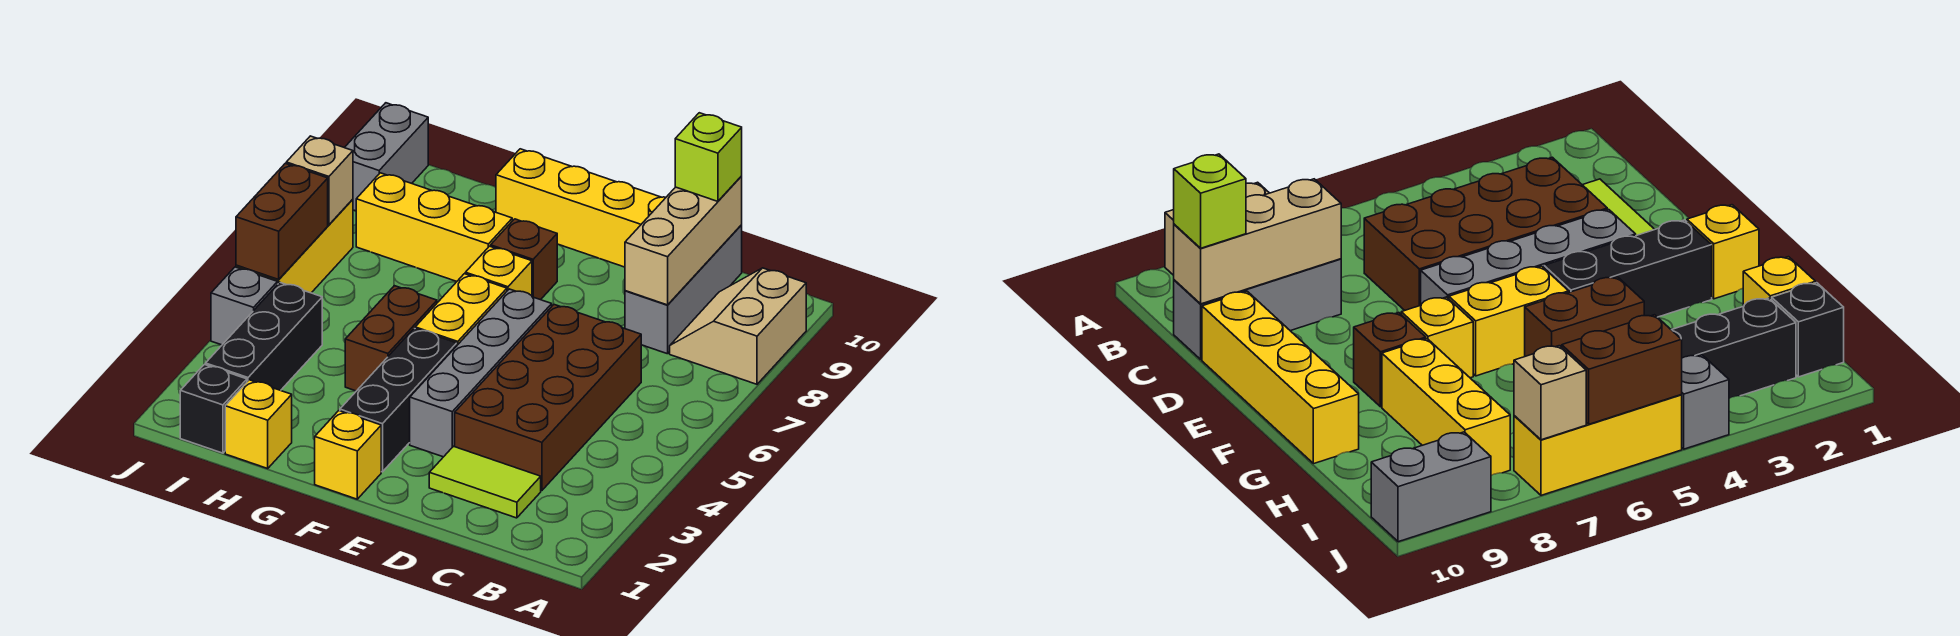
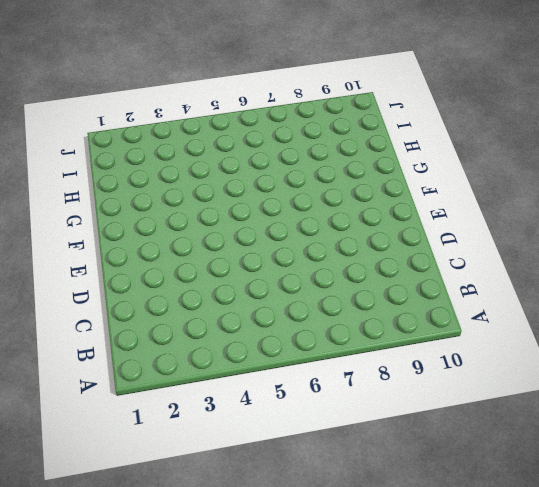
none -> tan 2x2 slope [670,268,806,384]
none -> lime 1x2 tile [429,446,541,518]
none -> brown 2x4 brick [455,305,641,491]

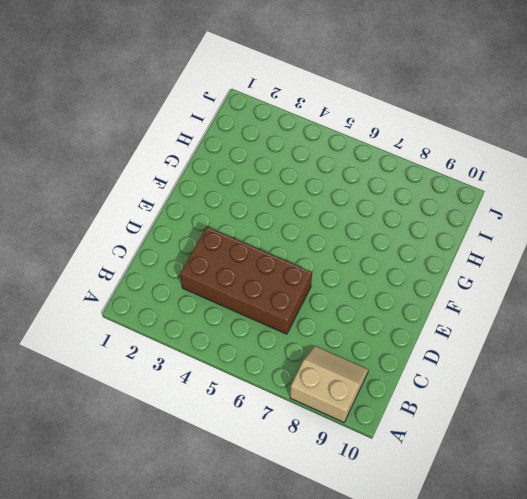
none -> lime 1x2 tile [429,446,541,518]
none -> grey 1x3 brick [625,225,742,354]
none -> yellow 1x4 brick [496,149,666,267]

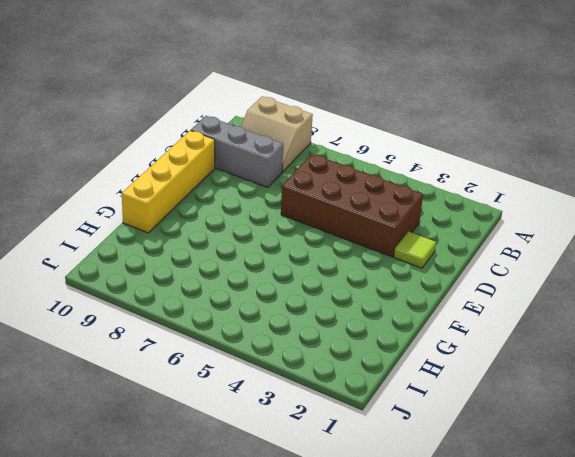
lime 1x1 tile [394,232,436,268] -> lime 1x2 tile [429,446,541,518]
none -> grey 1x4 brick [410,289,552,457]
none -> yellow 1x1 brick [315,411,381,499]
none -> black 1x3 brick [340,328,457,472]

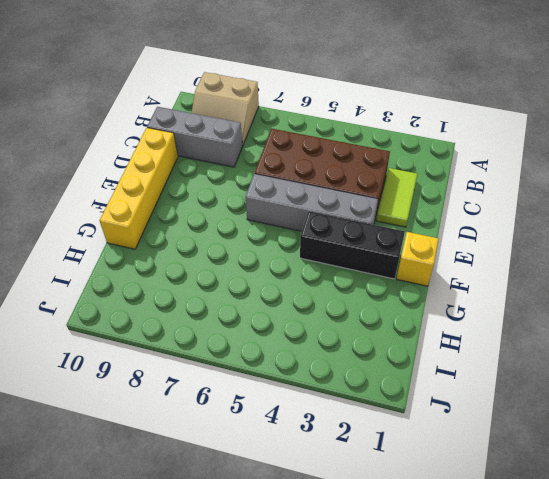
none -> yellow 1x2 brick [415,274,507,345]
none -> yellow 1x1 brick [465,246,532,296]
none -> brown 1x1 brick [491,219,557,300]

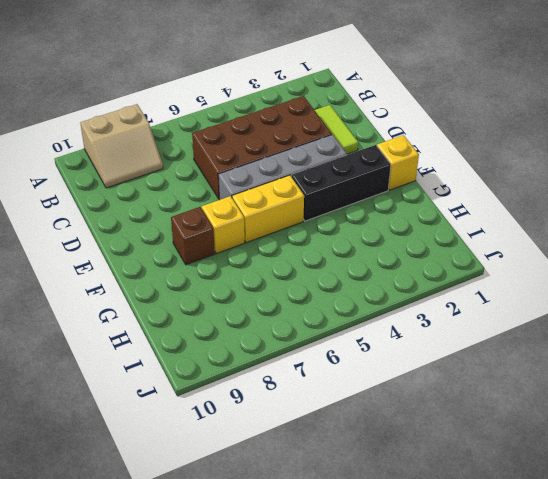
none -> grey 1x3 brick [625,225,742,354]
none -> yellow 1x4 brick [496,149,666,267]
none -> brown 1x2 brick [345,286,437,391]

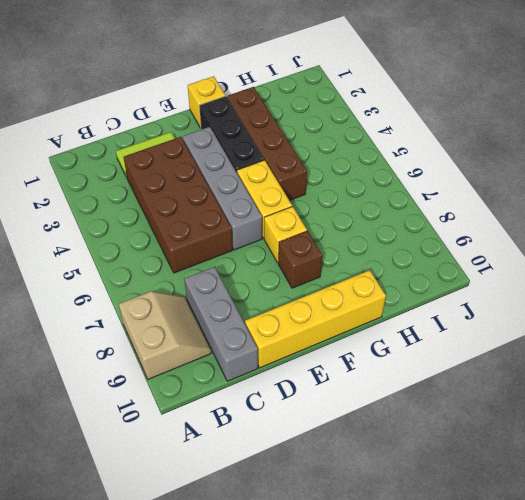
brown 1x4 brick [227,87,307,200] -> brown 1x2 brick [345,286,437,391]
none -> yellow 1x3 brick [356,173,512,281]
none -> yellow 1x1 brick [225,380,292,468]
none -> black 1x1 brick [180,365,247,453]

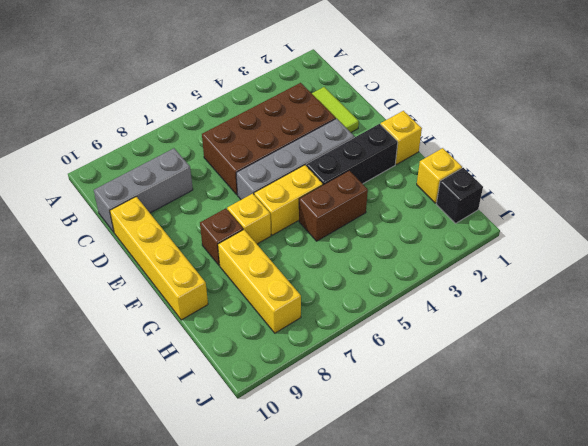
none -> tan 2x2 slope [670,268,806,384]
none -> black 1x3 brick [206,282,322,390]
none -> grey 1x1 brick [211,267,278,345]

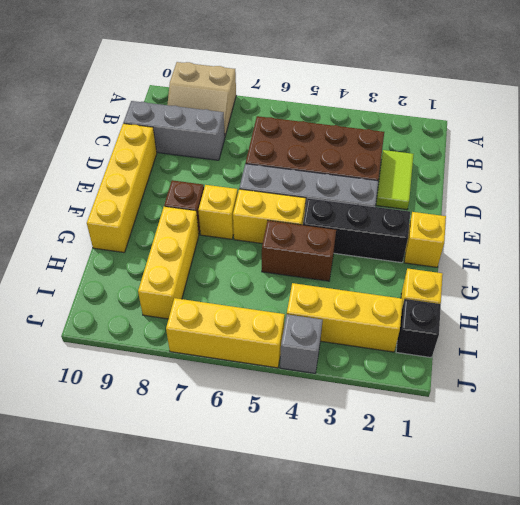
yellow 1x3 brick [287,283,403,352] -> black 1x3 brick [206,282,322,390]
none -> grey 1x2 brick [344,103,428,211]
none -> tan 1x3 brick [625,176,742,305]
none -> brown 1x2 brick [236,163,328,279]

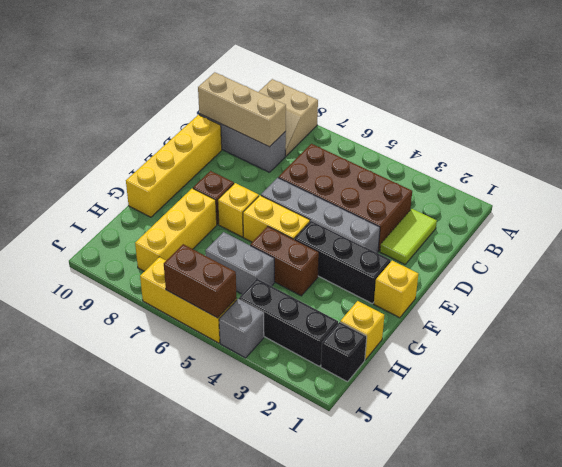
grey 1x2 brick [205,232,274,294] -> grey 1x2 brick moved to [344,103,428,211]
none -> tan 1x1 brick [286,136,353,225]
none -> lime 1x1 brick [675,113,742,201]

